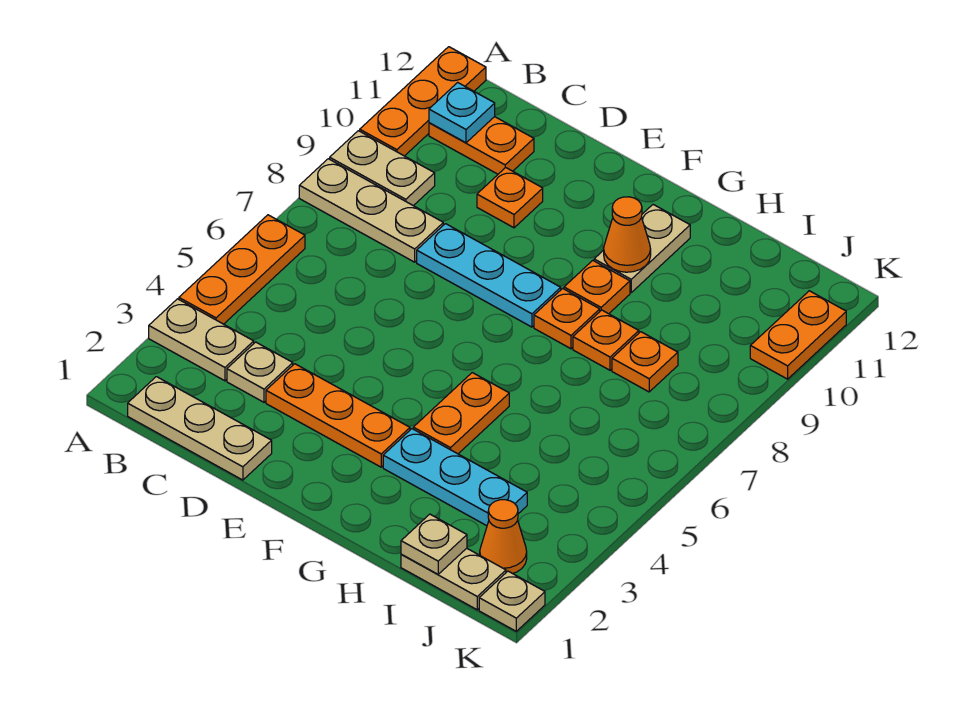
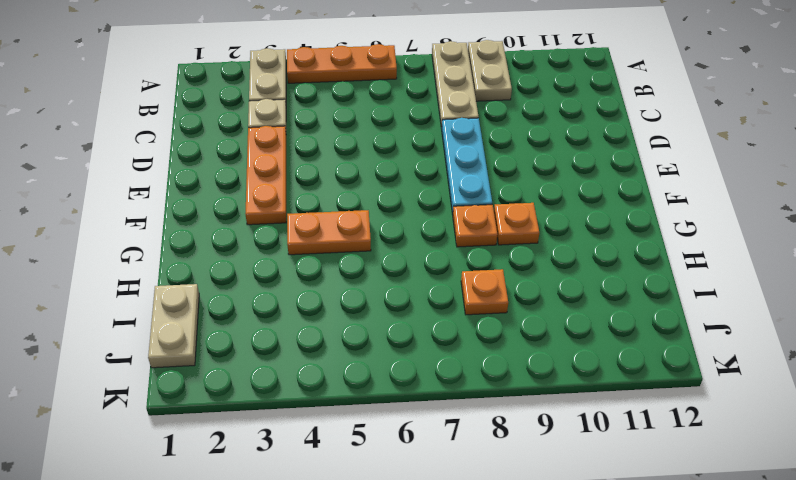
none -> orange 1x3 plate [360,47,486,156]
none -> tan 1x3 plate [128,377,272,480]
none -> orange 1x2 plate [429,117,534,174]

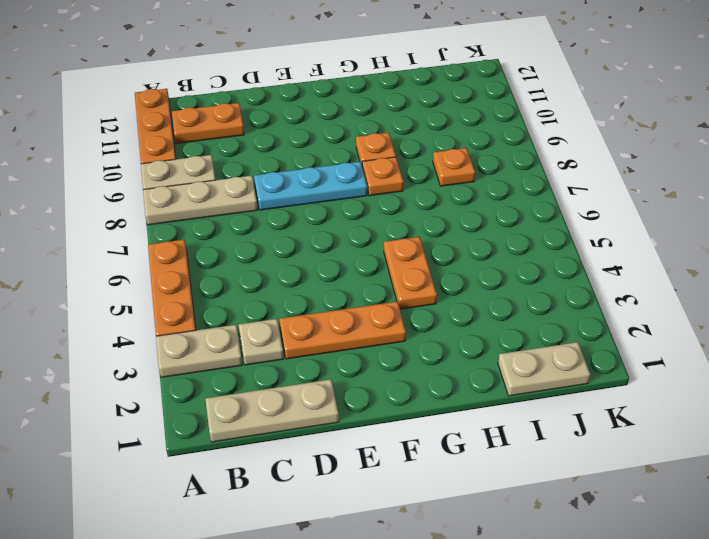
none -> orange 1x1 plate [477,168,543,228]
none -> cyan 1x3 plate [383,429,527,526]
none -> tan 1x2 plate [594,205,690,292]

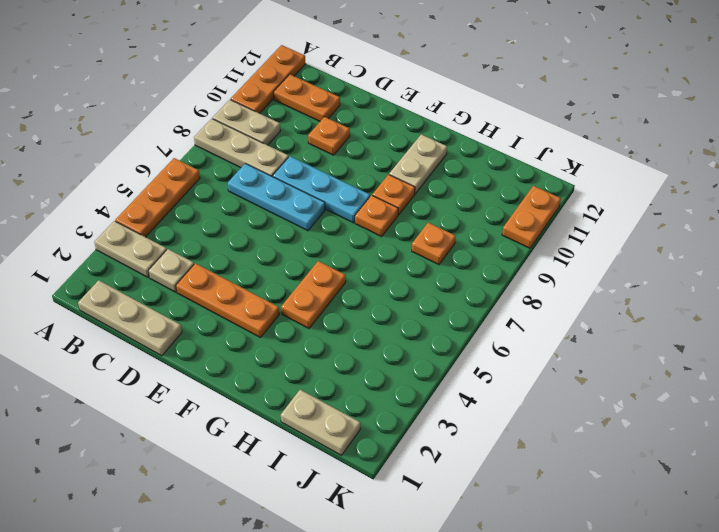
cyan 1x3 plate [228,164,325,231] -> cyan 1x3 plate moved to [383,429,527,526]
none -> orange 1x1 plate [573,310,639,370]
none -> orange 1x1 cone [480,500,527,574]
none -> tan 1x1 plate [479,571,545,631]

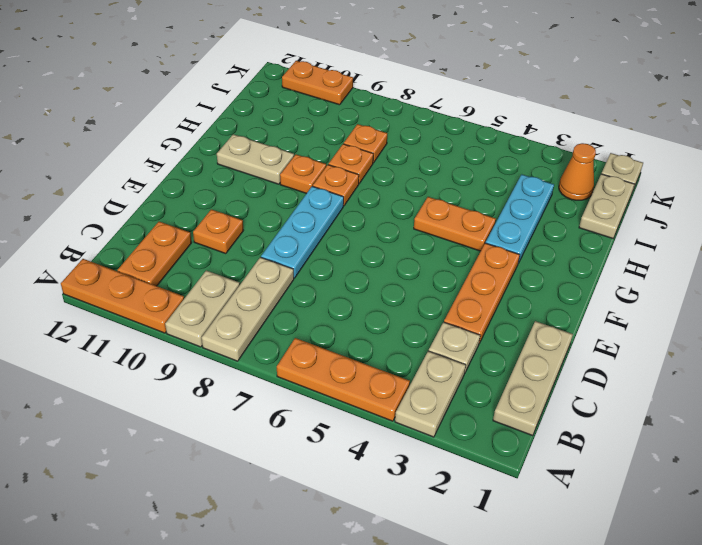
none -> cyan 1x1 plate [429,82,495,143]
none -> orange 1x1 cone [604,197,651,272]
none -> tan 1x1 plate [401,514,467,574]

